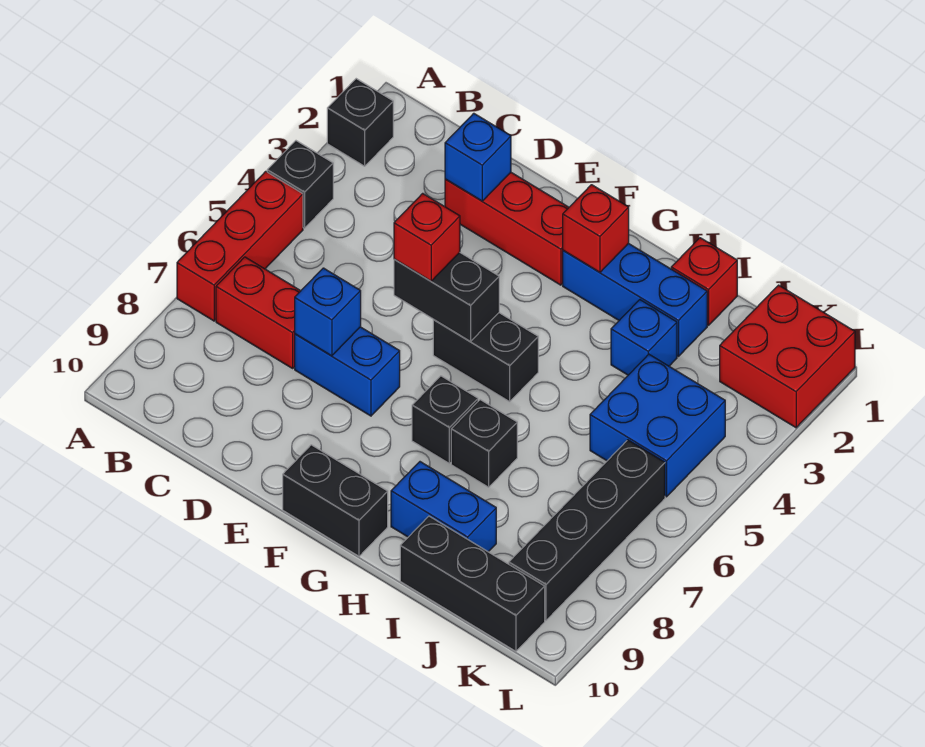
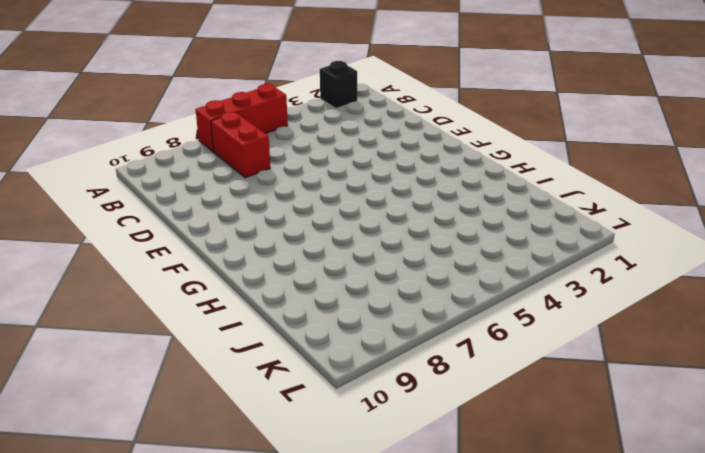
none -> black 1x1 brick [267,141,333,228]
none -> red 1x3 brick [445,173,569,285]
none -> blue 1x2 brick [295,327,400,416]

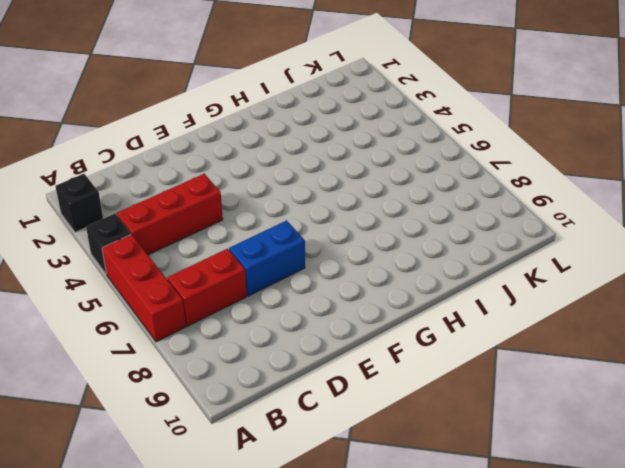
red 1x3 brick [117,174,223,255] -> red 1x3 brick moved to [445,173,569,285]
none -> black 1x2 brick [433,313,538,402]
none -> black 1x2 brick [283,445,388,556]
none -> blue 1x3 brick [563,243,707,356]

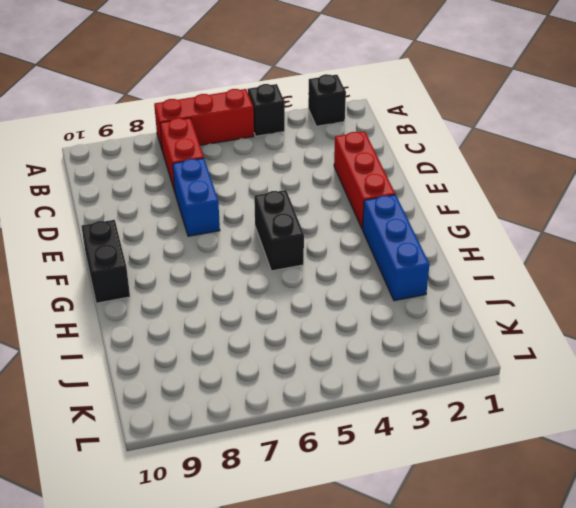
none -> black 1x1 brick [412,376,478,463]
none -> black 1x1 brick [451,400,517,487]
none -> blue 1x2 brick [391,462,496,552]

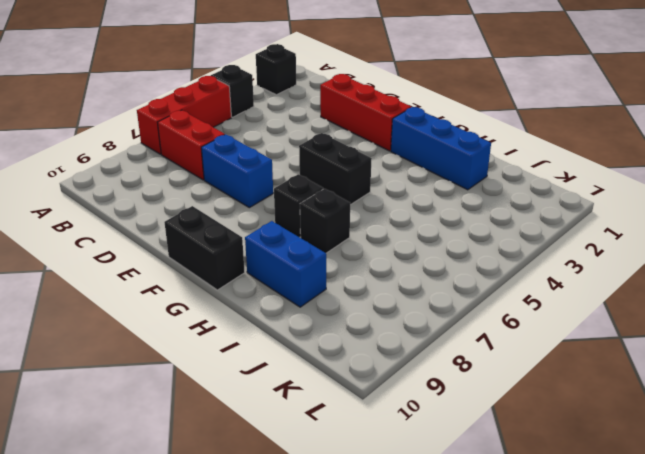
none -> red 1x1 brick [671,238,737,325]
none -> blue 1x1 brick [611,300,677,375]
none -> black 1x3 brick [400,516,545,651]

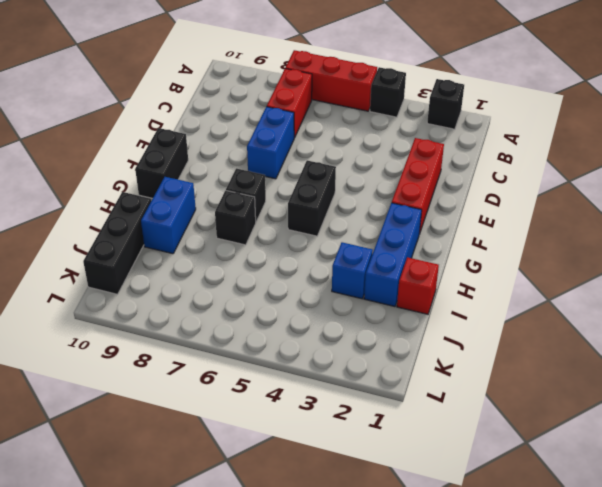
none -> blue 2x2 brick [590,354,725,497]
none -> red 2x2 brick [720,285,855,428]
none -> black 1x4 brick [509,440,665,620]

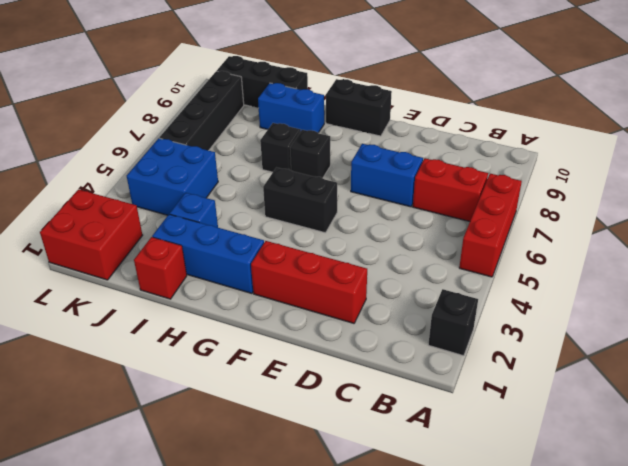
none -> black 1x1 brick [267,141,333,228]
none -> blue 1x1 brick [445,113,511,201]
none -> blue 1x1 brick [295,268,361,356]

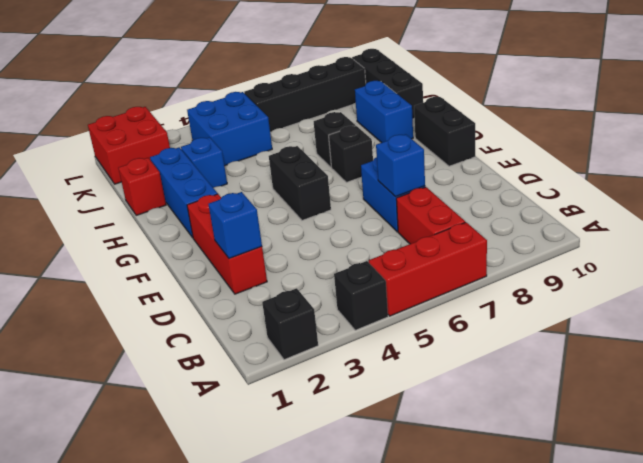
none -> black 1x2 brick [394,253,499,341]
none -> red 1x1 brick [563,185,629,272]
none -> red 1x1 brick [394,193,460,281]

